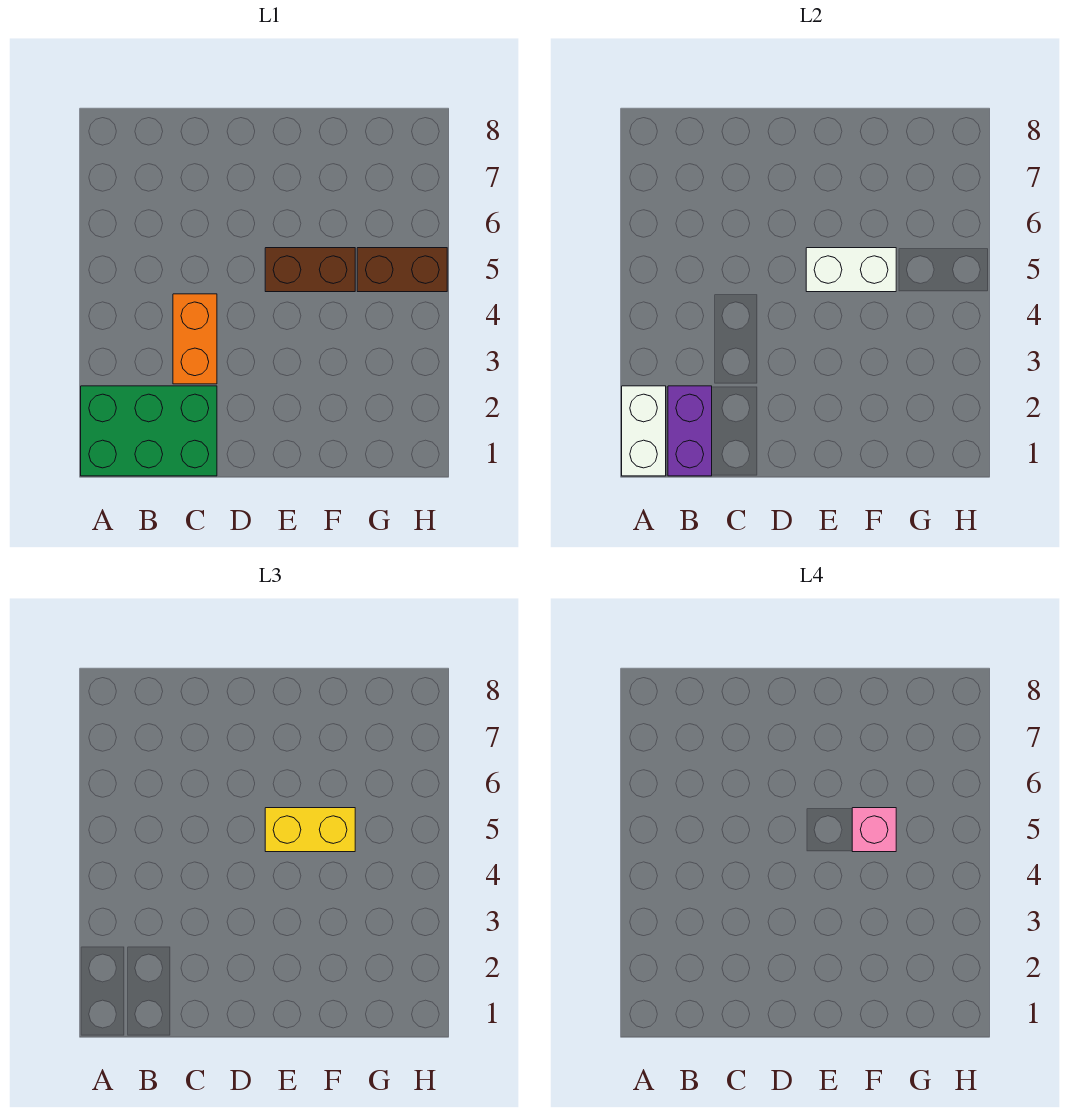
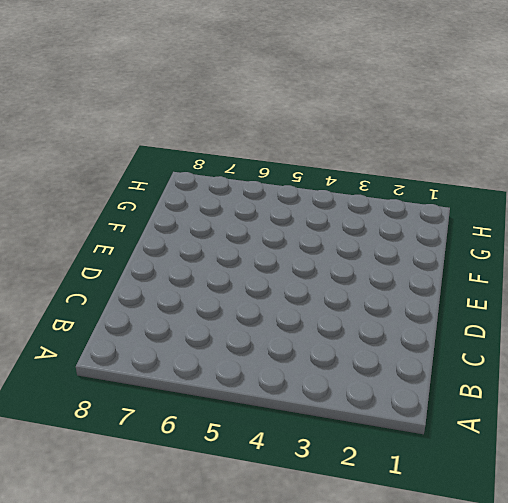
none -> green 2x3 brick [81,386,217,476]
none -> orange 1x2 brick [173,294,217,384]

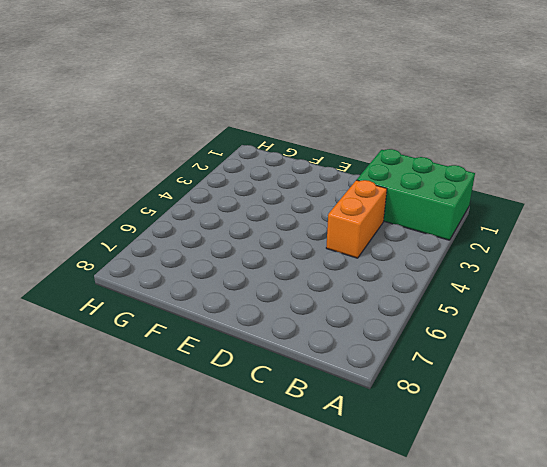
none -> brown 1x2 brick [265,248,355,292]
none -> brown 1x2 brick [357,248,447,292]

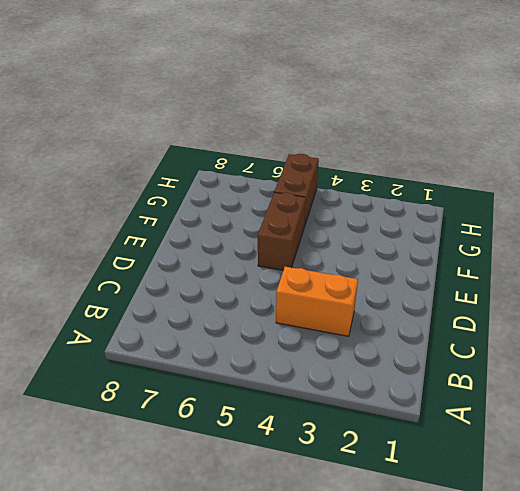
none -> green 2x3 brick [81,386,217,476]
none -> white 1x2 brick [622,386,666,476]

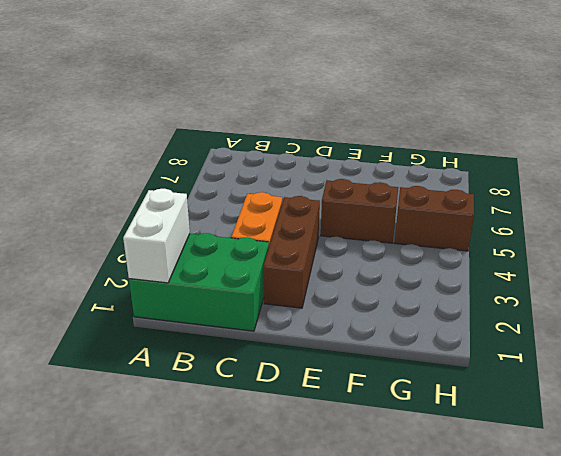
brown 1x3 brick [263,196,320,308] -> none
none -> purple 1x2 brick [668,386,712,476]
none -> white 1x2 brick [806,248,896,292]

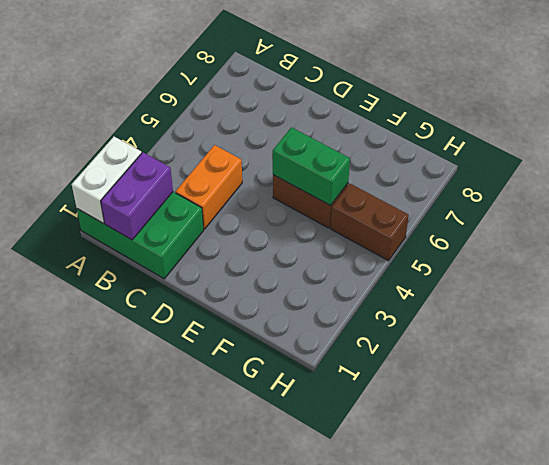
green 1x2 brick [273,127,350,206] -> white 1x2 brick [806,248,896,292]
none -> yellow 1x2 brick [265,808,355,852]
none -> pink 1x1 brick [852,808,896,852]

